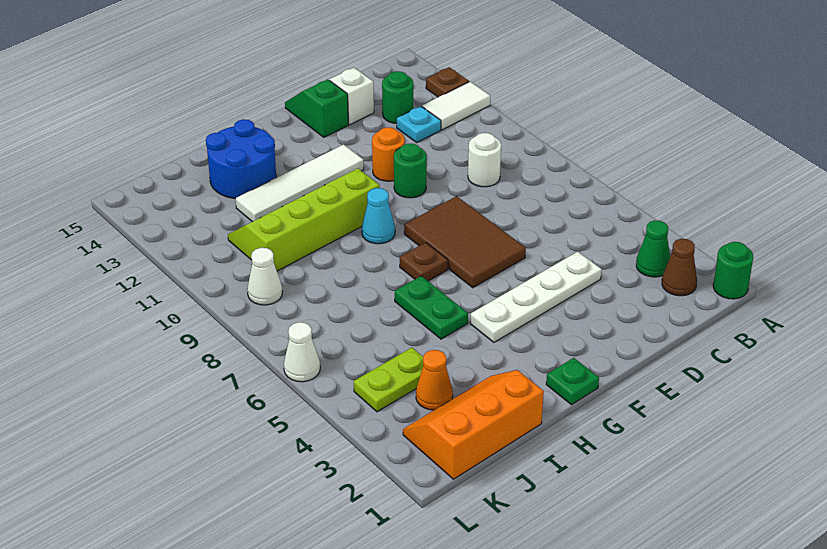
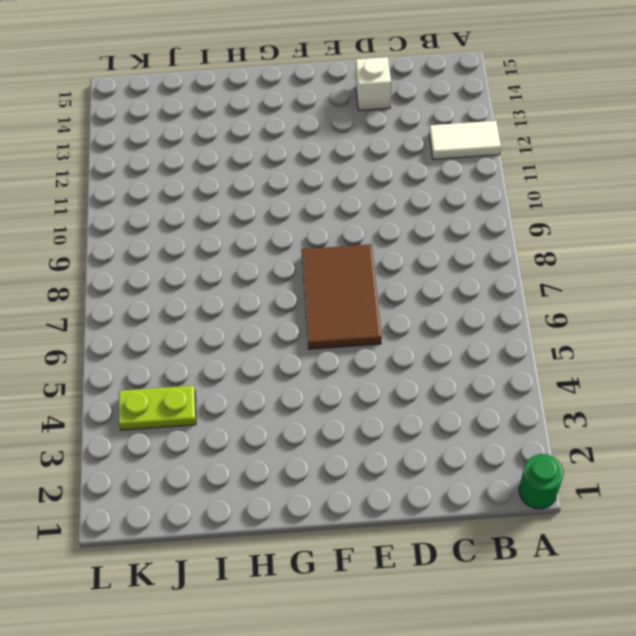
none -> brown 1x1 plate [426,67,469,97]
none -> brown 1x1 cone [662,239,697,296]
none -> green 1x1 cone [636,221,670,277]

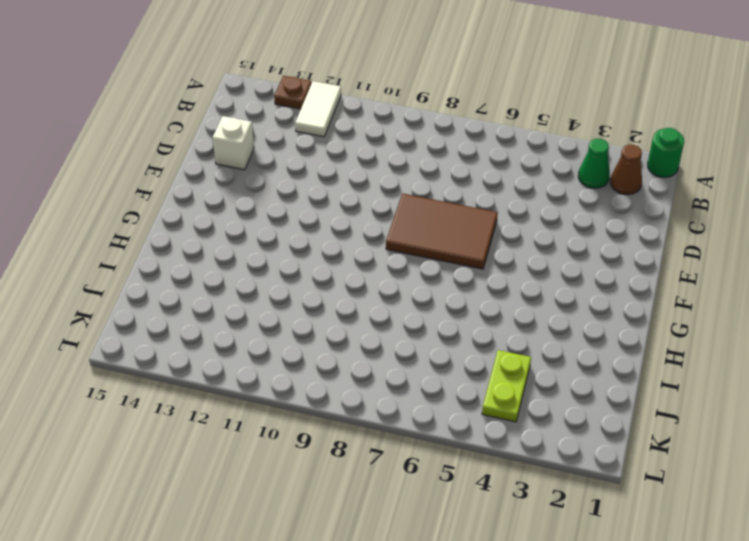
none -> white 1x1 round brick [468,133,501,187]
none -> cyan 1x1 plate [397,106,441,142]
none -> green 1x1 round brick [382,71,413,123]

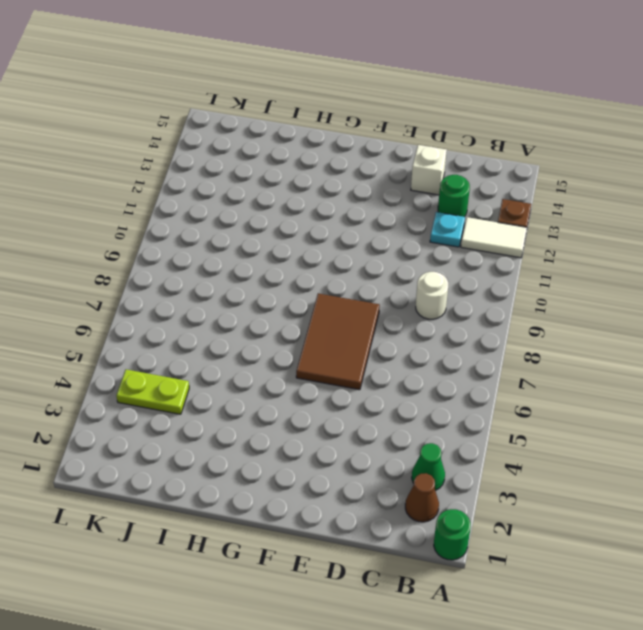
none -> white 1x4 plate [470,252,602,342]
none -> green 1x1 round brick [394,144,427,198]
none -> orange 1x1 round brick [372,127,405,181]

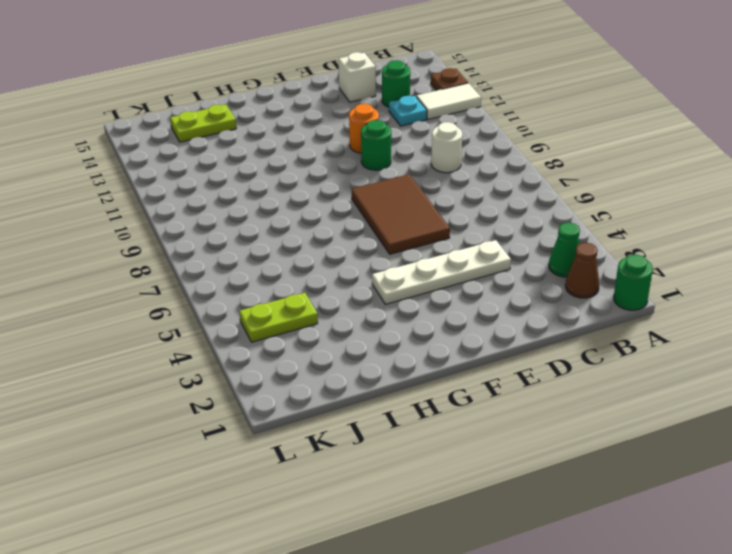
lime 1x2 plate [170,105,236,142] -> blue 2x2 round brick [206,119,276,199]
none -> green 1x2 slope [285,79,349,137]
none -> white 1x4 tile [236,144,364,222]
none -> green 1x1 plate [546,358,599,405]

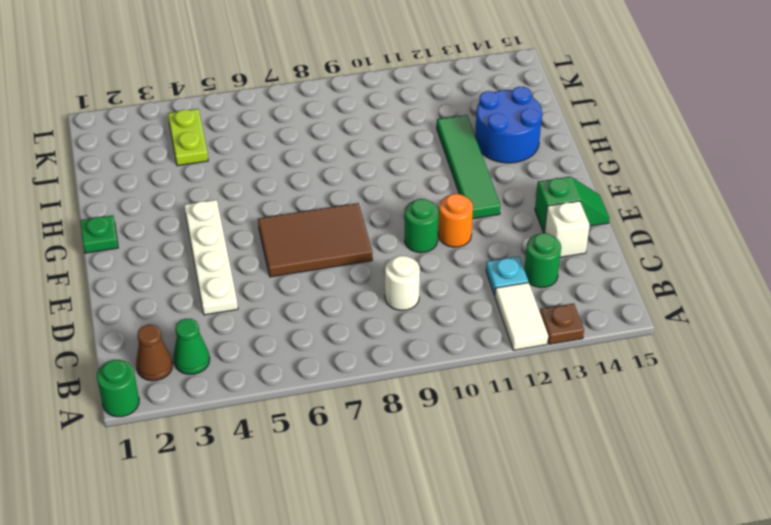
green 1x4 tile [437,115,500,219] -> white 1x4 tile [236,144,364,222]
none -> brown 1x1 plate [400,243,448,281]
none -> cyan 1x1 cone [362,188,395,244]
none -> lime 2x4 slope [228,169,380,271]

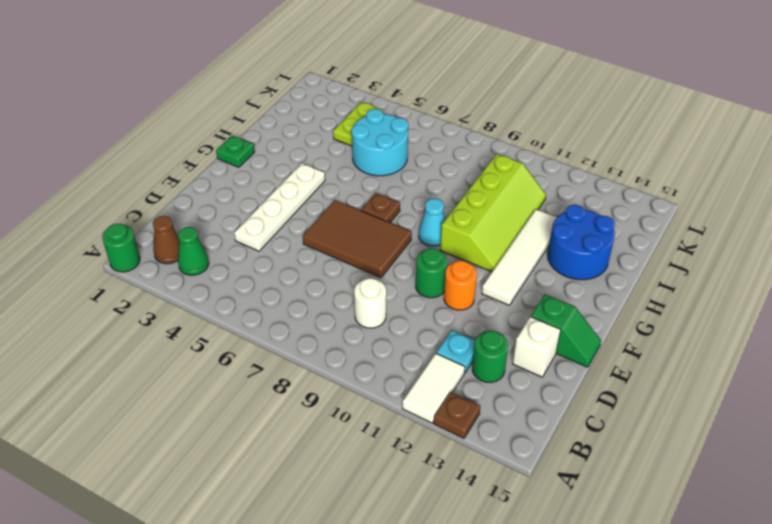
cyan 2x2 round brick [351,109,408,176] -> none
none -> green 1x2 plate [395,276,468,339]
none -> orange 2x3 slope [403,370,544,479]
none -> orange 1x1 cone [416,350,453,410]

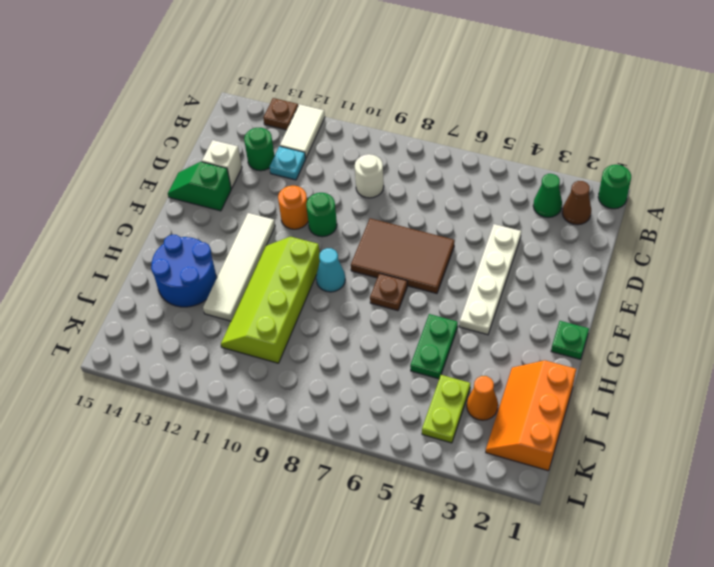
green 1x2 plate [410,314,458,379] -> green 1x2 plate turned to [395,276,468,339]
none -> white 1x1 cone [247,248,283,305]
none -> white 1x1 cone [284,322,320,382]

